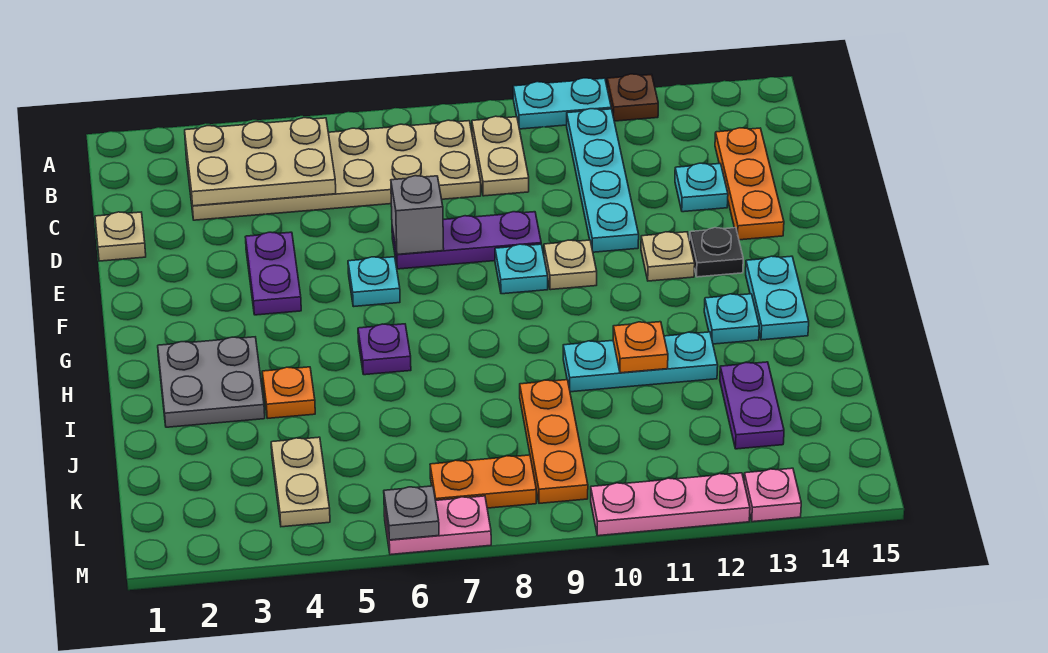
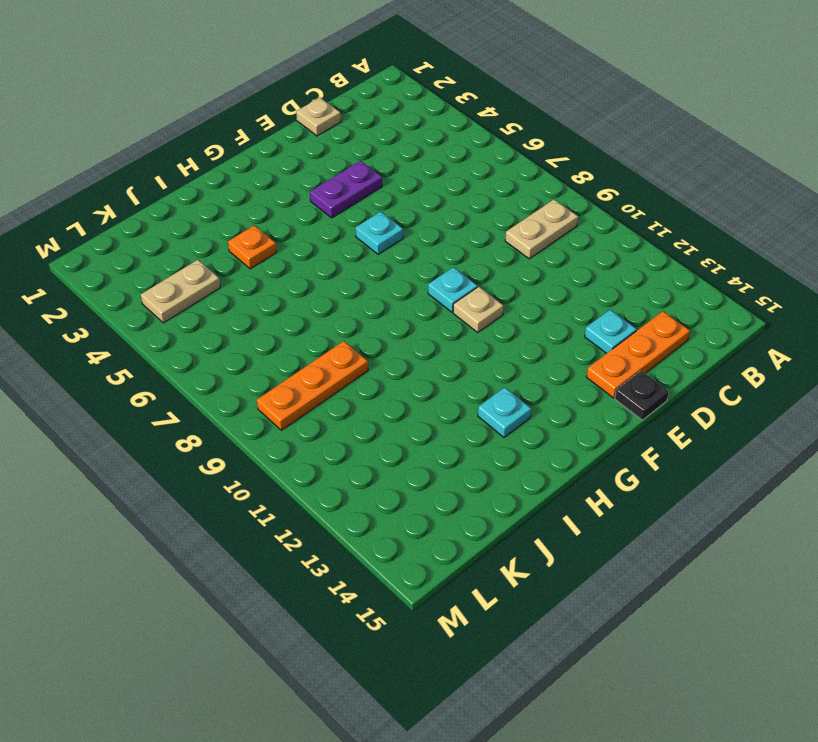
black 1x1 plate [615,371,669,420] -> black 1x1 plate moved to [690,228,743,277]
none -> cyan 1x2 plate [513,78,611,129]
none -> brown 1x1 plate [607,74,658,121]
none -> tan 2x6 plate [186,120,481,220]
none -> cyan 1x4 plate [567,109,639,252]

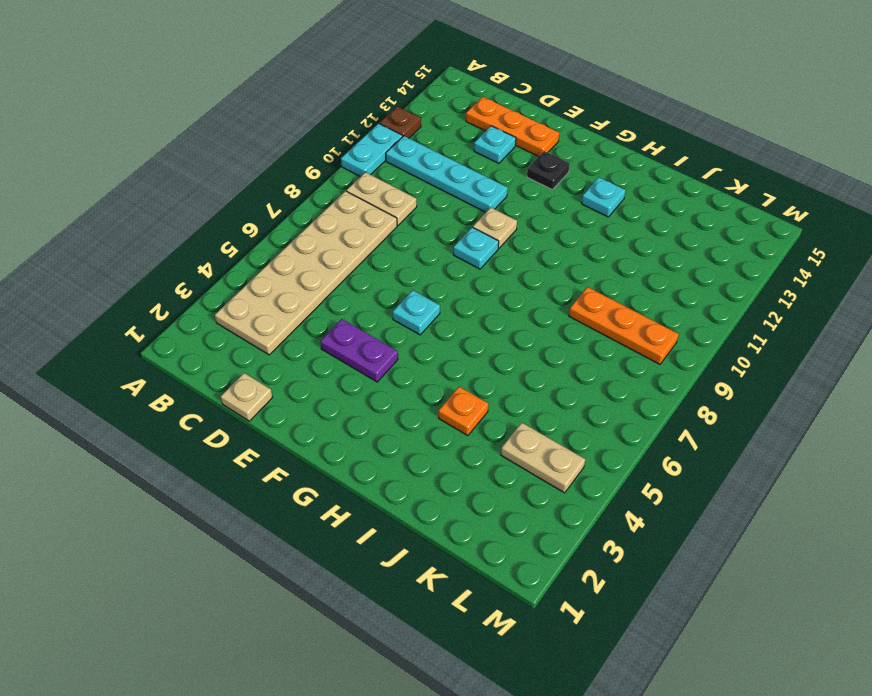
none -> purple 1x3 plate [392,212,541,269]
none -> tan 1x1 plate [641,232,695,281]
none -> cyan 1x2 plate [746,256,809,340]
none -> grey 2x2 plate [158,337,265,427]

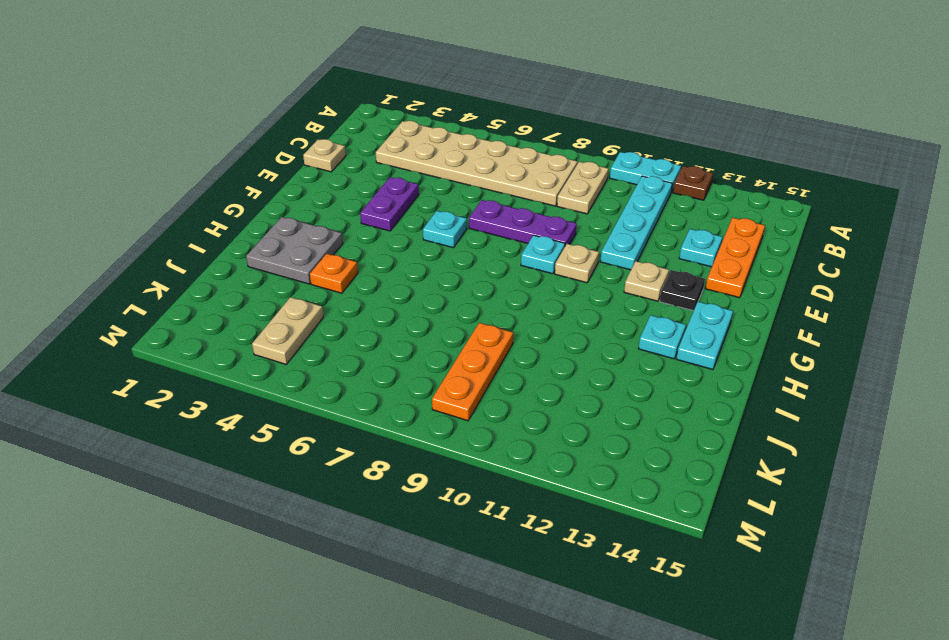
none -> purple 1x1 plate [358,324,411,375]
none -> cyan 1x3 plate [563,332,718,392]
none -> purple 1x2 plate [720,362,784,449]
none -> orange 1x2 plate [430,455,536,508]

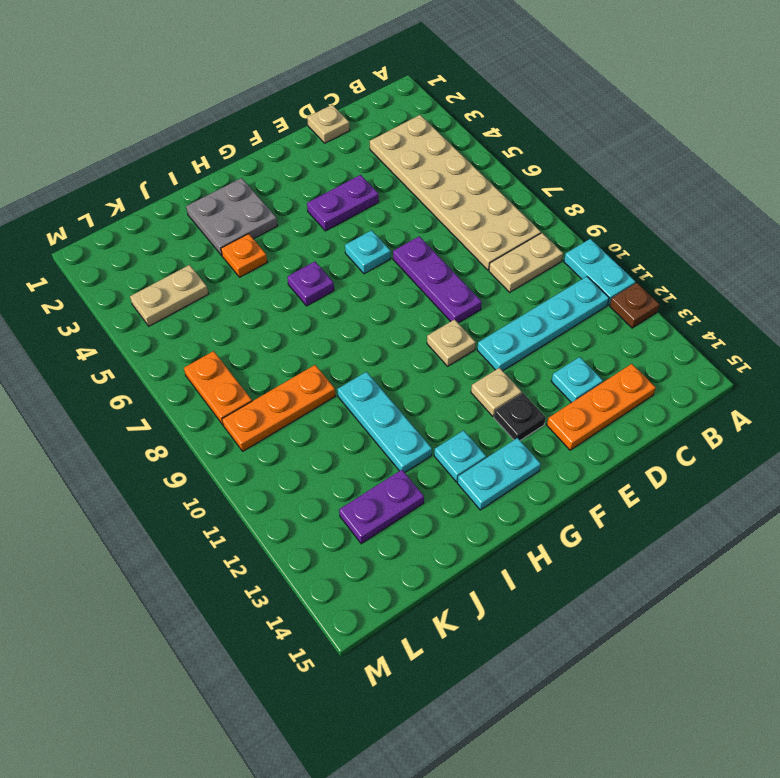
none -> cyan 1x1 plate [495,244,548,294]
none -> pink 1x2 plate [384,496,491,555]
none -> pink 1x3 plate [591,473,750,536]
none -> pink 1x1 plate [744,468,801,522]

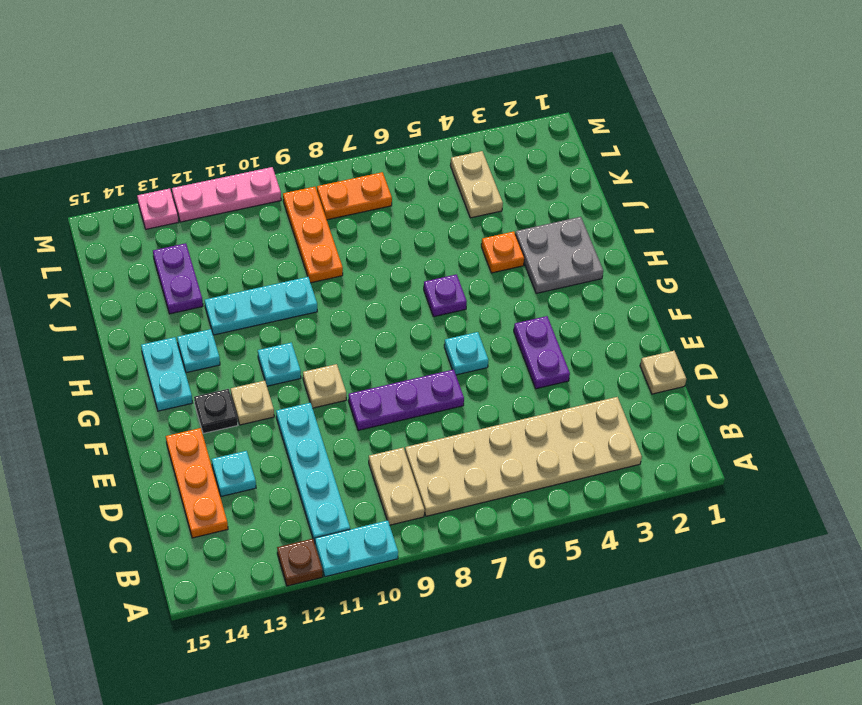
cyan 1x1 plate [258,343,301,386] -> cyan 1x1 plate moved to [495,244,548,294]
none -> pink 1x2 plate [384,496,491,555]
none -> tan 2x3 plate [185,118,336,206]
none -> grey 1x1 brick [391,176,444,254]
none -> orange 1x1 plate [613,322,668,373]

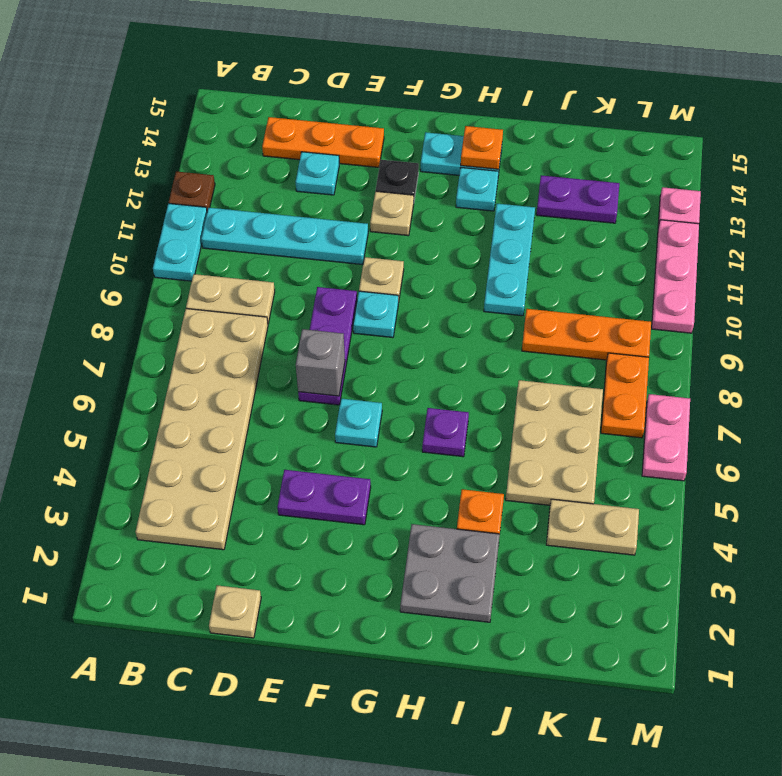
orange 1x1 plate [461,126,503,169] -> orange 1x1 plate moved to [613,322,668,373]
tan 2x3 plate [506,380,603,505] -> tan 2x3 plate moved to [185,118,336,206]
none -> grey 1x1 plate [384,486,439,540]

